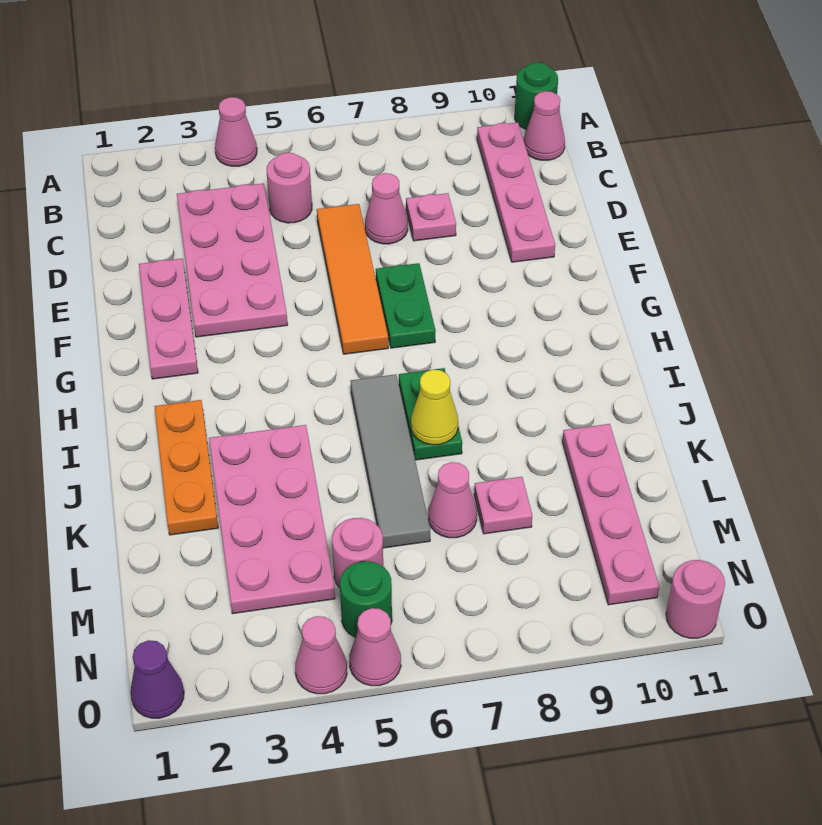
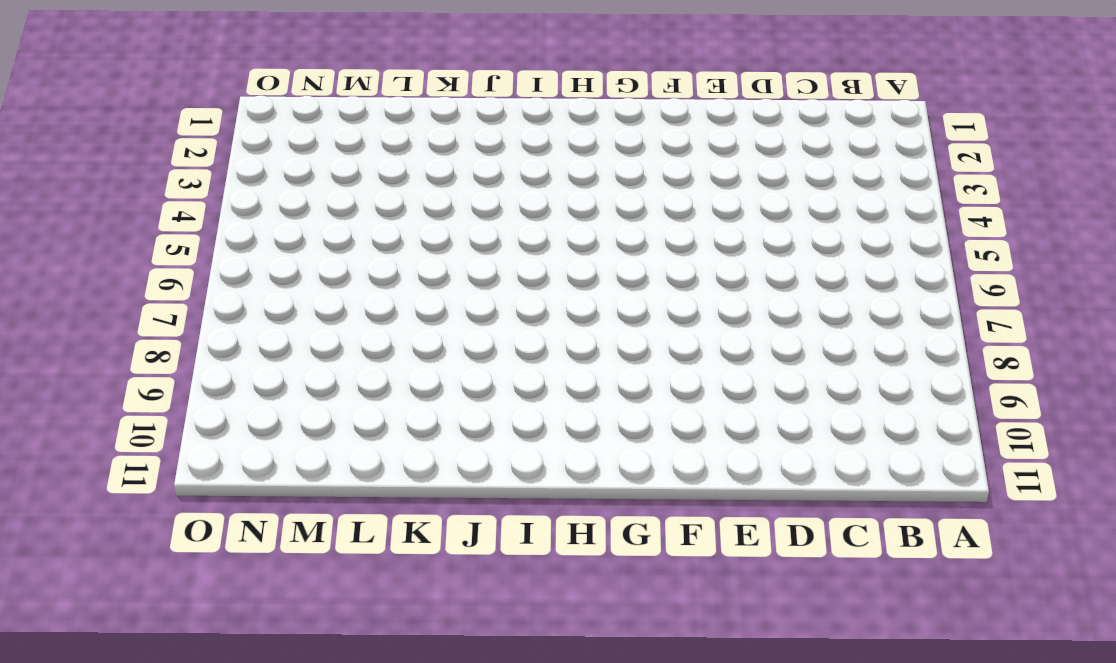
none -> pink 1x1 cone [215,97,257,166]
none -> green 1x1 round brick [515,62,558,130]
none -> pink 1x4 plate [477,122,555,262]

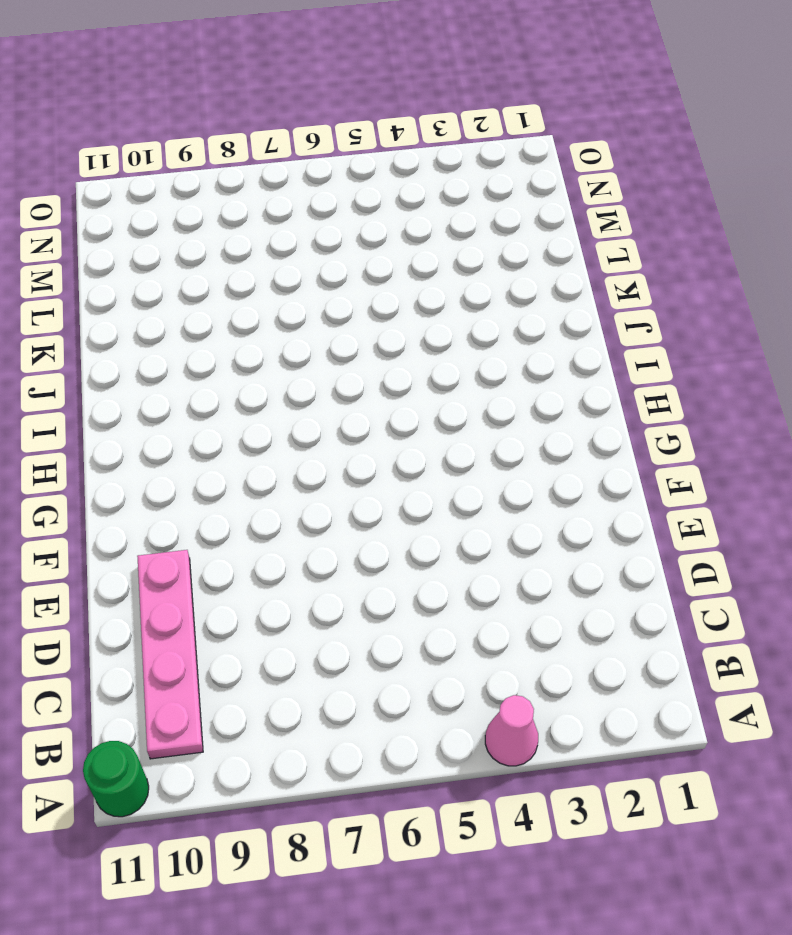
none -> pink 1x1 cone [524,91,565,160]
none -> pink 2x4 plate [177,183,288,337]
none -> pink 1x1 round brick [267,153,312,223]

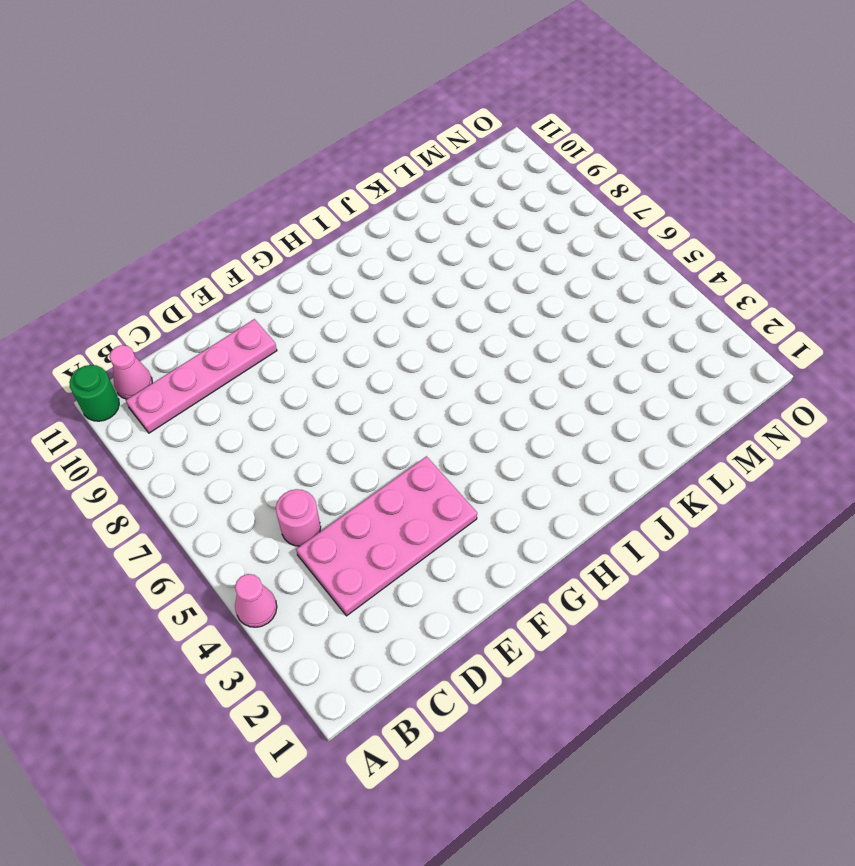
none -> orange 1x4 tile [317,204,388,354]
none -> pink 1x1 cone [365,173,408,244]
none -> pink 1x1 plate [406,193,456,241]

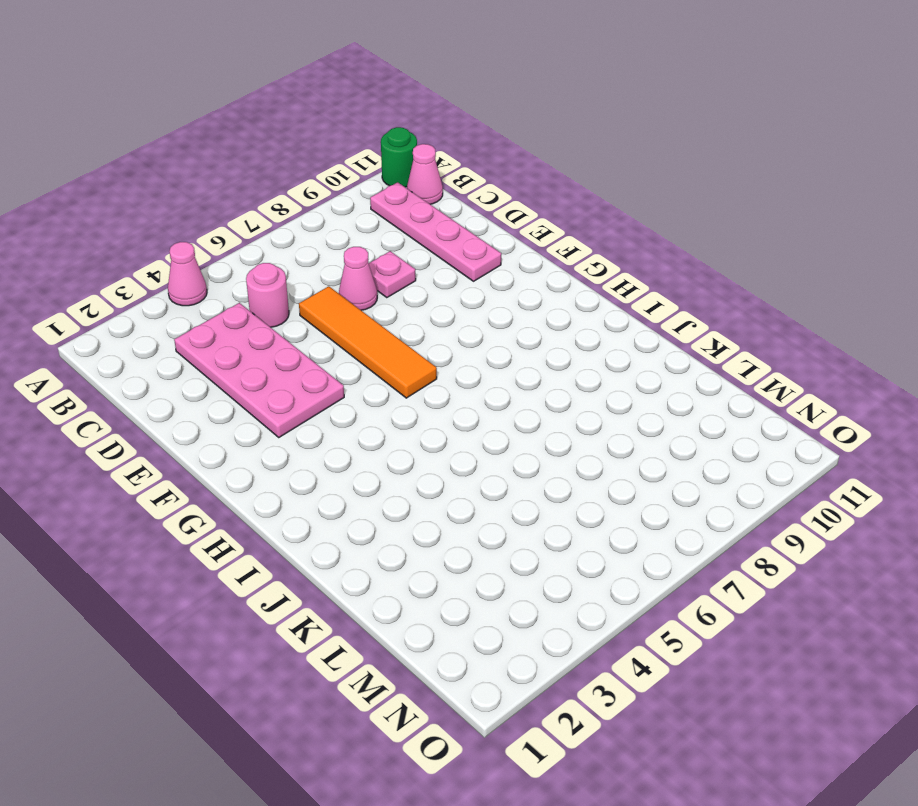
none -> pink 1x3 plate [139,258,198,379]
none -> green 1x2 plate [376,263,436,348]
none -> orange 1x3 plate [154,400,218,535]

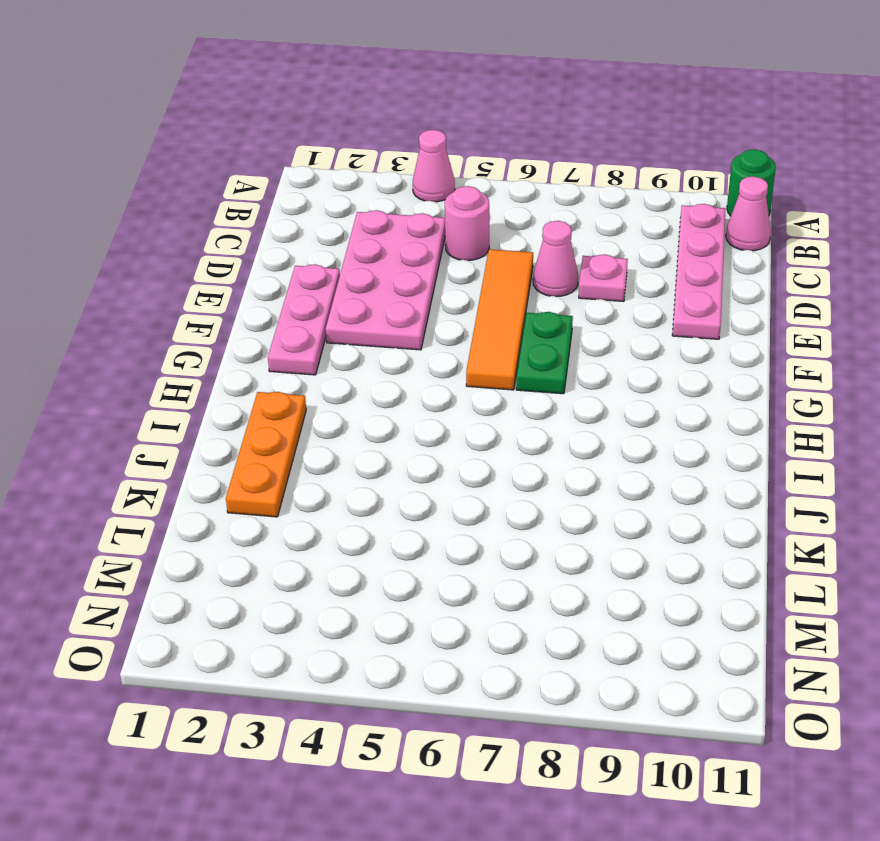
none -> grey 1x4 tile [351,374,430,548]
none -> green 1x2 plate [399,368,462,460]
none -> pink 2x4 plate [209,425,335,614]

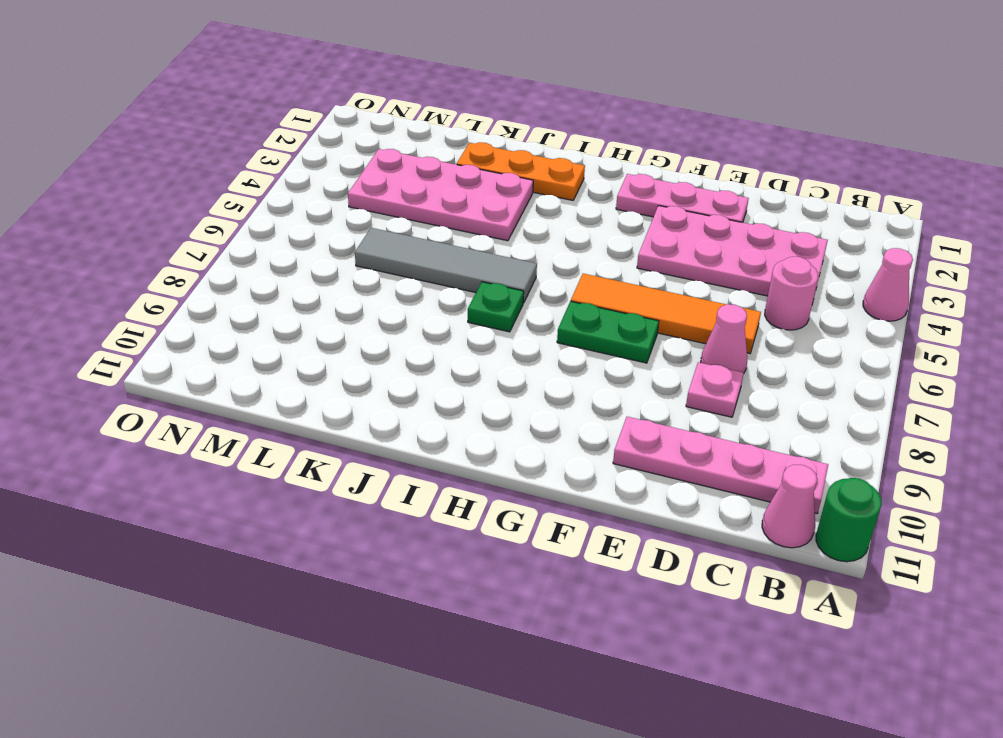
green 1x1 plate [468,282,524,332] -> green 1x2 plate [399,368,462,460]
none -> pink 1x4 plate [562,424,659,605]
none -> pink 1x1 cone [428,462,477,538]
none -> pink 1x1 plate [474,477,532,534]

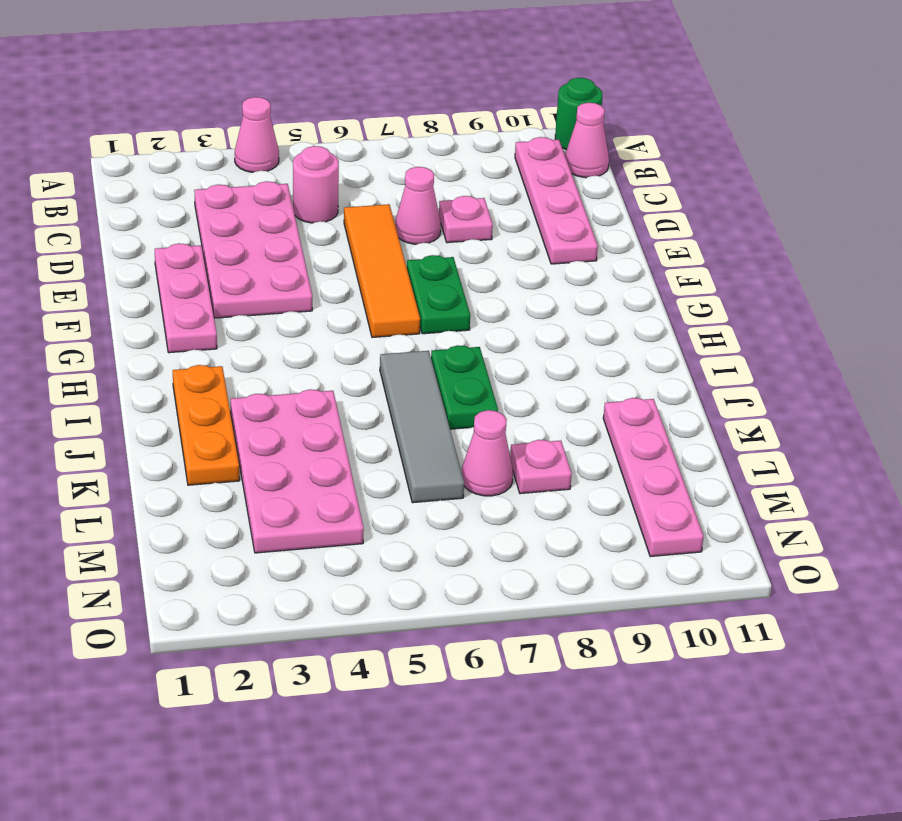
none -> pink 1x1 round brick [332,518,383,588]
none -> green 1x1 round brick [340,561,392,638]
none -> purple 1x1 cone [130,640,184,718]

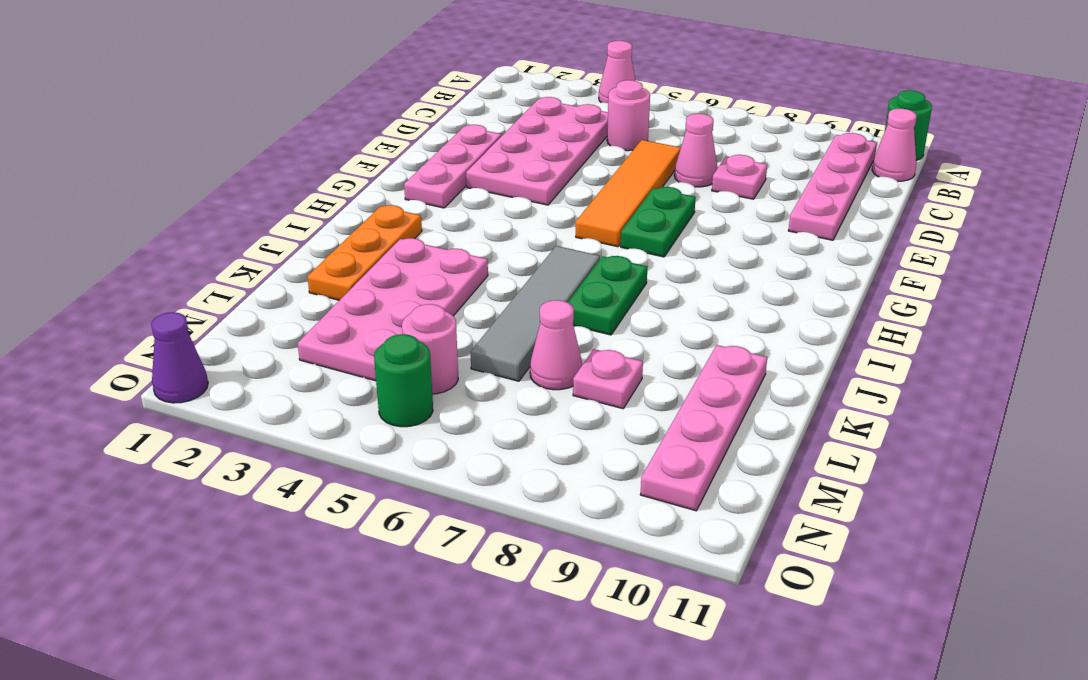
none -> pink 1x1 cone [295,616,347,694]
none -> pink 1x1 cone [349,608,401,686]
none -> pink 1x1 round brick [666,560,725,638]

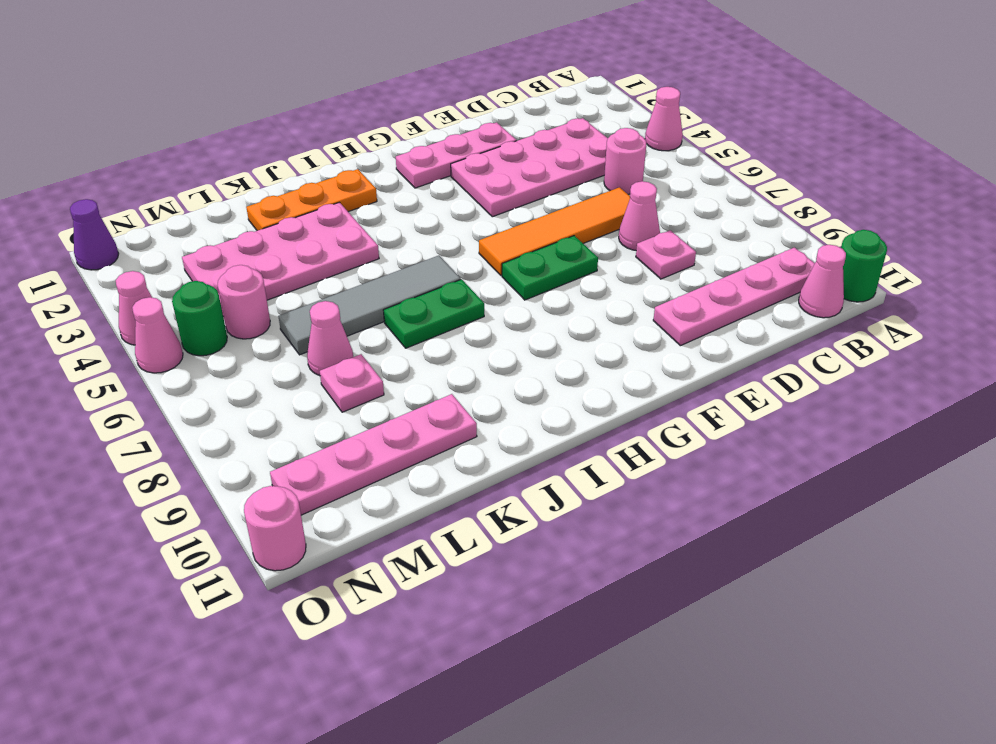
none -> yellow 1x1 cone [411,370,458,445]

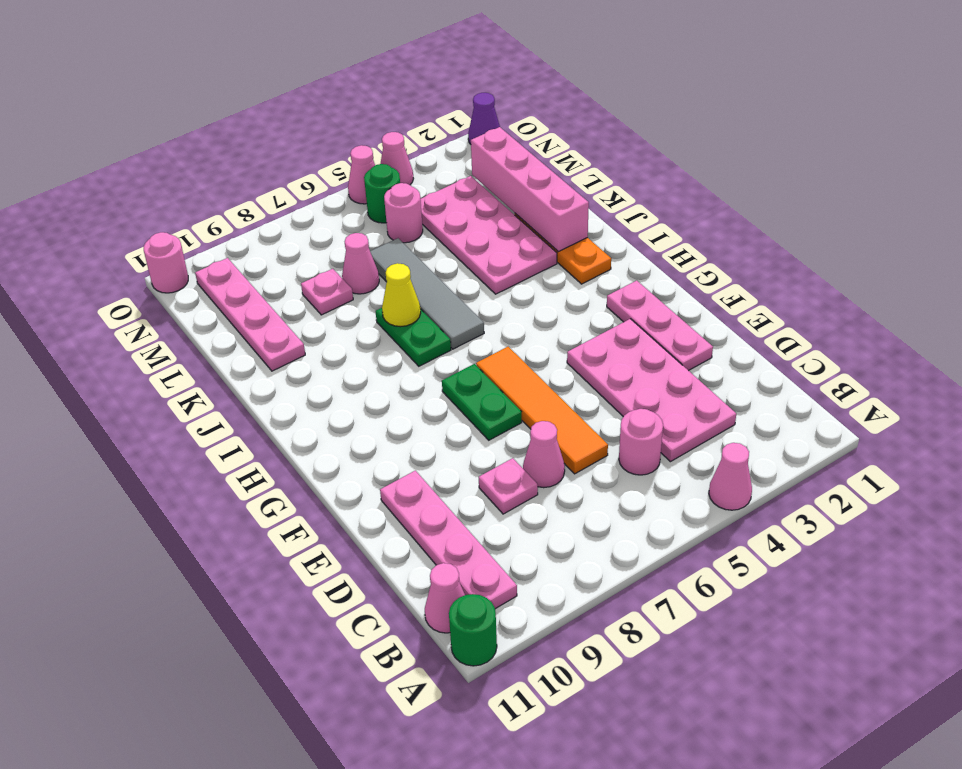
pink 1x4 brick [471,127,589,252] -> none

